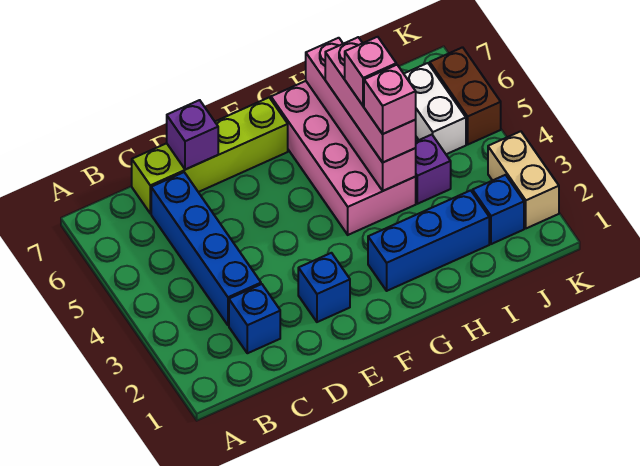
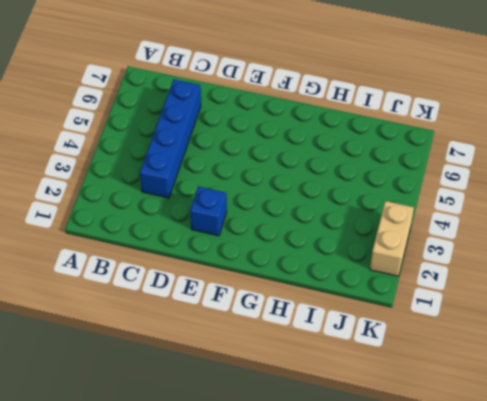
none -> blue 1x1 brick [229,284,280,353]
none -> lime 1x4 brick [132,98,288,213]
none -> blue 1x3 brick [368,190,489,291]

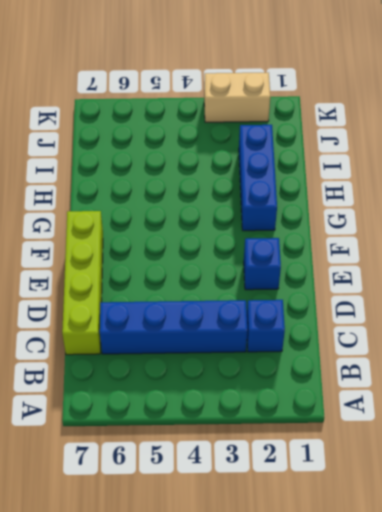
none -> pink 2x4 brick [271,81,416,235]
none -> purple 1x1 brick [415,135,451,204]
none -> blue 1x1 brick [473,175,524,244]

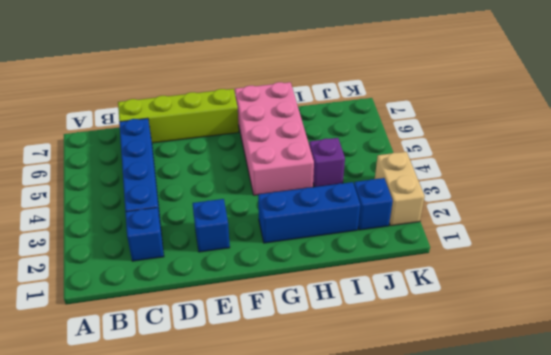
none -> white 1x2 brick [404,63,466,154]
none -> brown 1x2 brick [430,47,501,144]
none -> purple 1x1 brick [167,100,218,170]

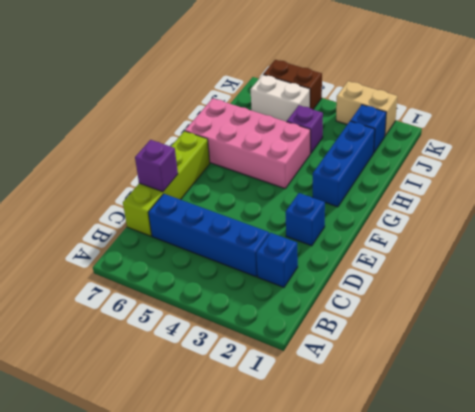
none -> pink 1x4 brick [306,38,416,191]
none -> pink 1x3 brick [325,37,416,163]
none -> pink 1x1 brick [364,65,416,134]

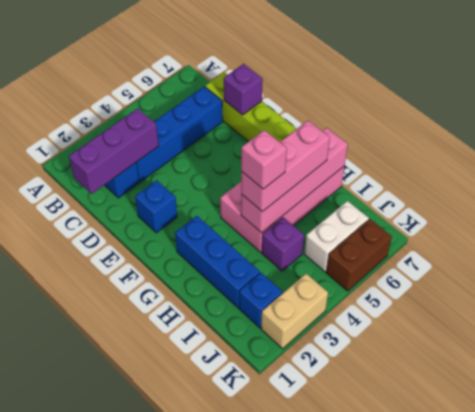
purple 1x3 brick [69,108,159,194] -> none
none -> pink 1x1 brick [345,37,396,106]

